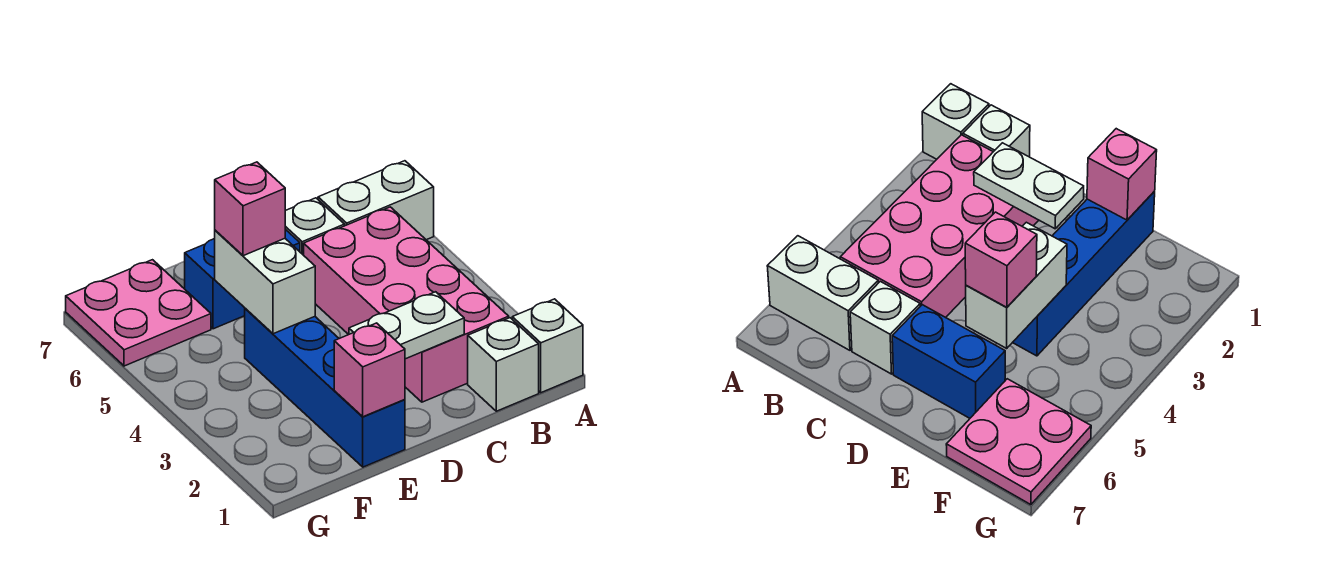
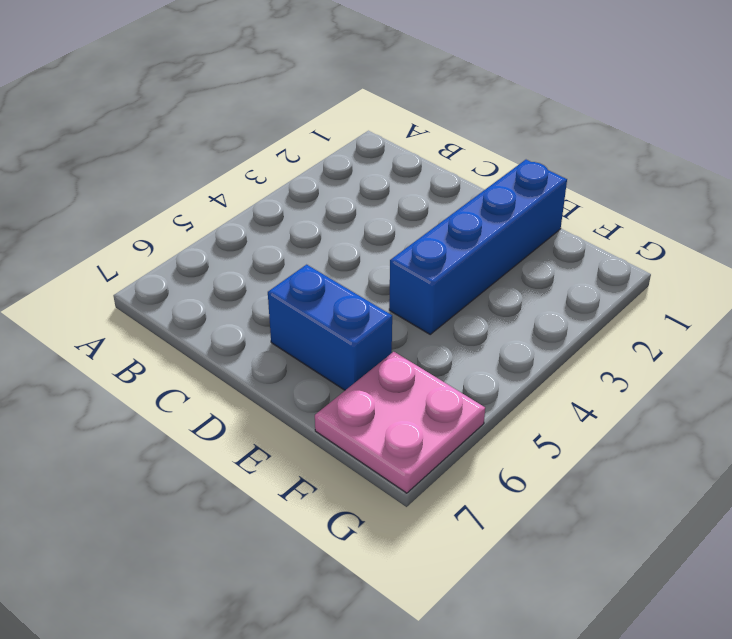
none -> white 1x1 brick [512,299,583,393]
none -> white 1x2 brick [318,161,434,240]
none -> white 1x1 brick [468,318,539,411]

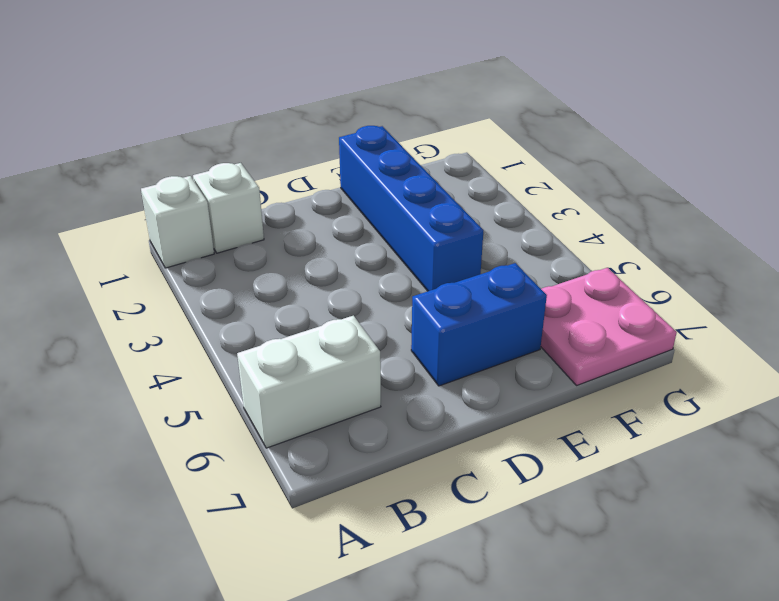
none -> pink 2x4 brick [304,207,509,402]
none -> white 1x1 brick [285,198,345,255]
none -> white 1x2 plate [349,292,464,359]

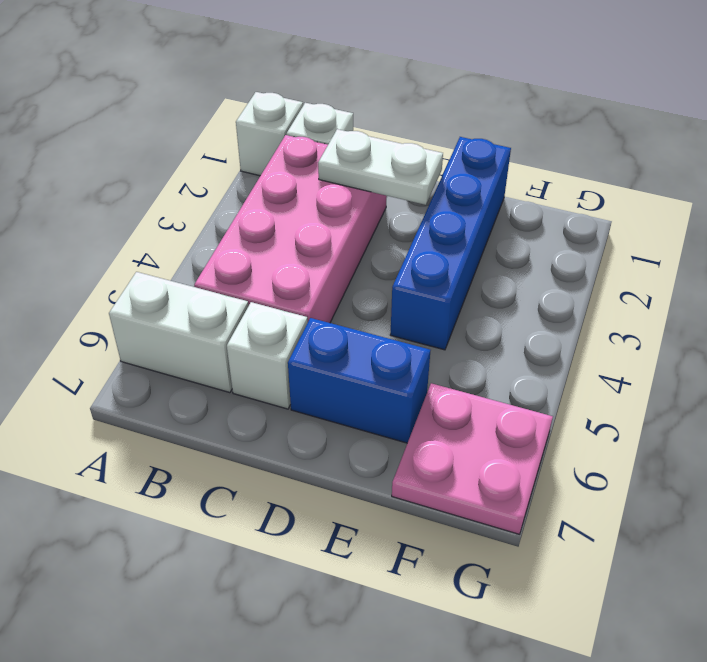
none -> pink 1x1 brick [334,323,405,417]
none -> white 1x2 brick [215,230,315,334]
none -> pink 1x1 brick [215,162,285,256]

